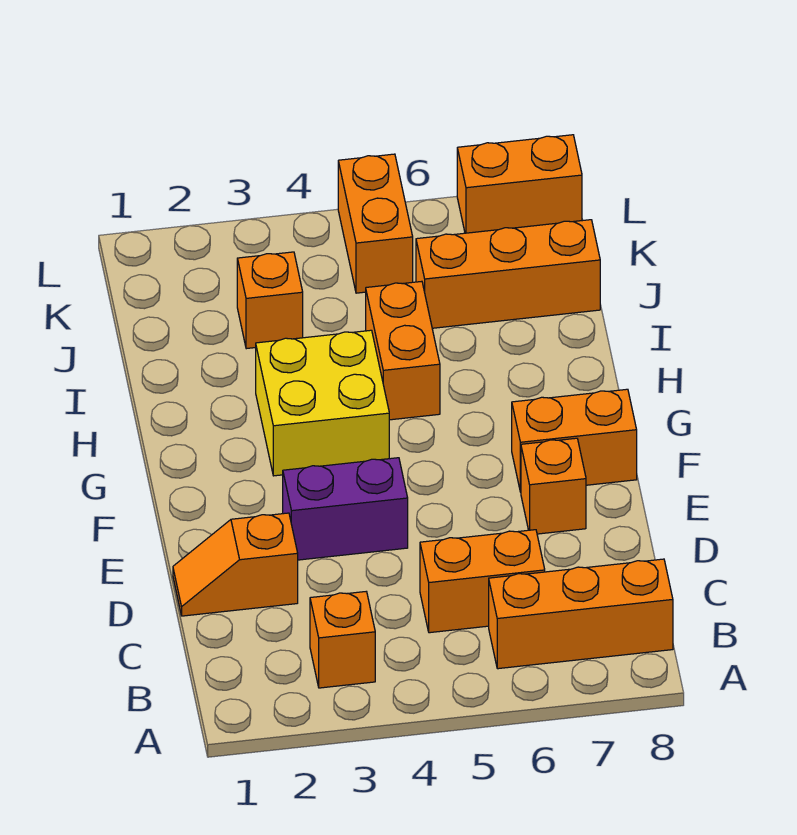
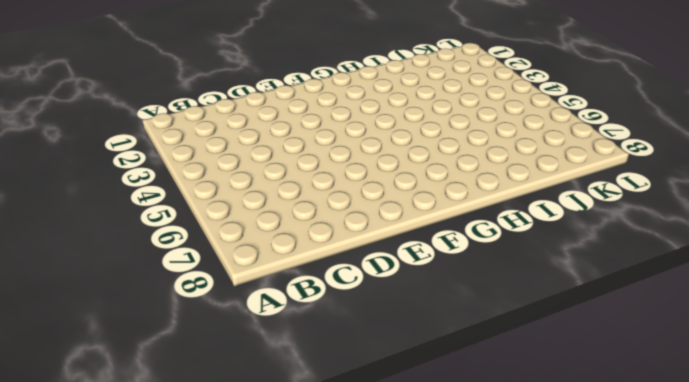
none -> orange 1x1 brick [310,592,375,688]
none -> orange 1x3 brick [489,559,673,669]
none -> orange 1x2 brick [420,530,545,633]

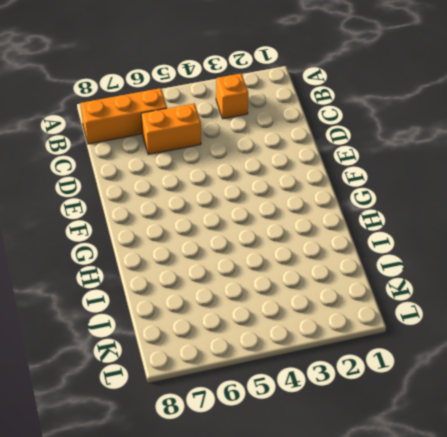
none -> orange 1x2 slope [173,513,298,616]
none -> purple 1x2 brick [283,458,408,560]
none -> orange 1x1 brick [521,438,586,534]

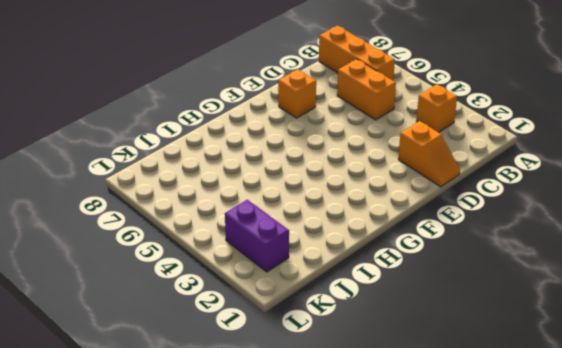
purple 1x2 brick [225,200,289,272] -> purple 1x2 brick moved to [283,458,408,560]
none -> orange 1x2 brick [512,389,637,492]
none -> yellow 2x2 brick [256,330,389,476]
none -> orange 1x2 brick [366,281,440,420]

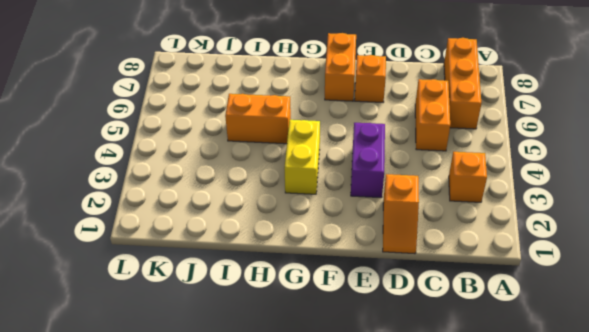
yellow 1x2 brick [284,120,320,194] -> yellow 2x2 brick [256,330,389,476]
none -> orange 1x1 brick [237,252,303,349]
none -> orange 1x3 brick [416,220,600,328]
none -> orange 1x2 brick [338,154,413,293]

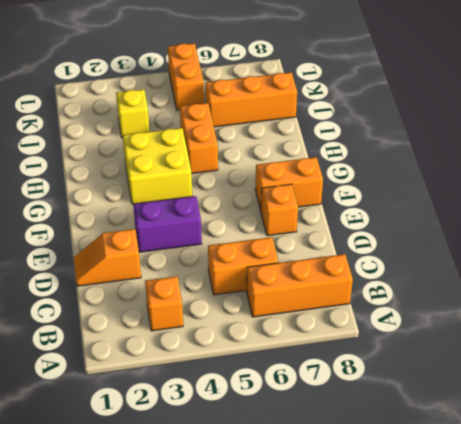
yellow 1x1 brick [116,89,150,138] -> orange 1x1 brick [237,252,303,349]
none -> orange 1x2 brick [457,135,582,233]

